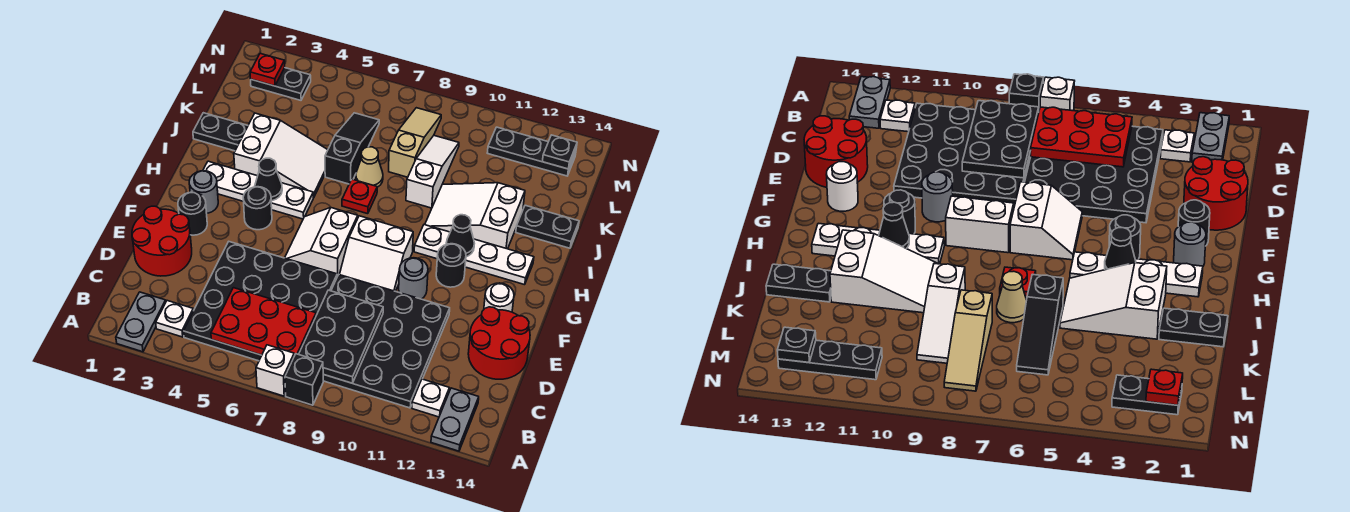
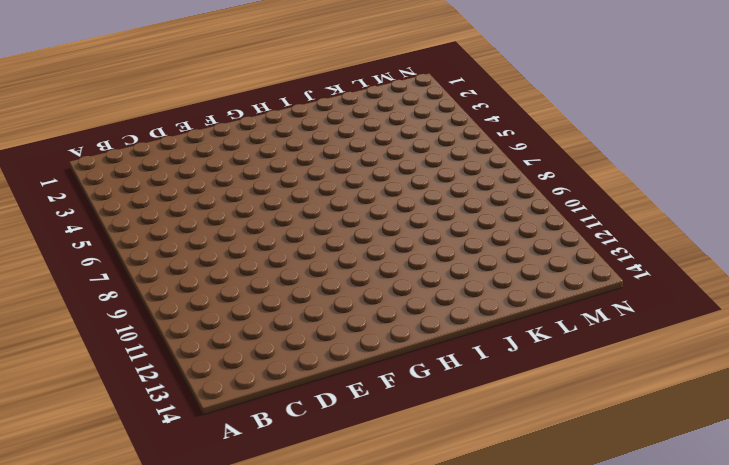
none -> grey 1x2 plate [116,292,166,352]
none -> white 1x1 brick [256,345,294,396]
none -> black 1x1 brick [285,354,324,405]
none -> grey 1x2 plate [431,388,479,451]

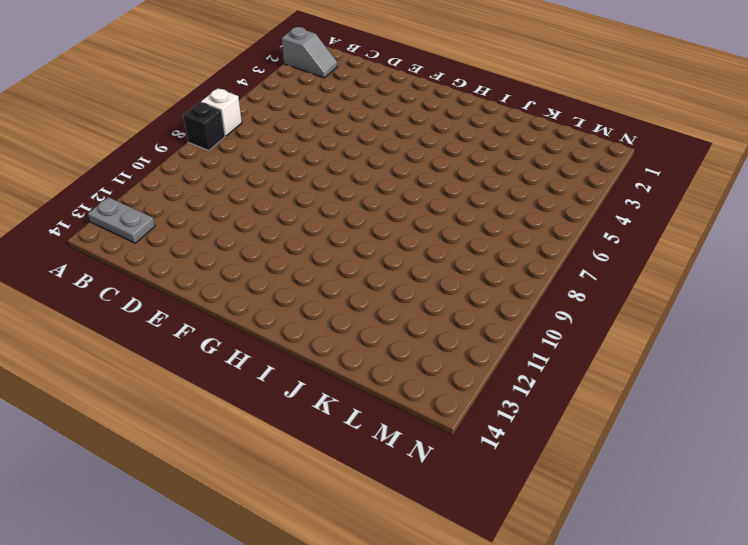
grey 1x2 slope [282,27,337,78] -> grey 1x2 plate [116,292,166,352]
none -> white 1x1 plate [156,301,193,337]
none -> black 4x4 plate [184,242,337,361]
none -> black 4x4 plate [323,275,450,408]
none -> white 1x1 plate [412,379,449,417]

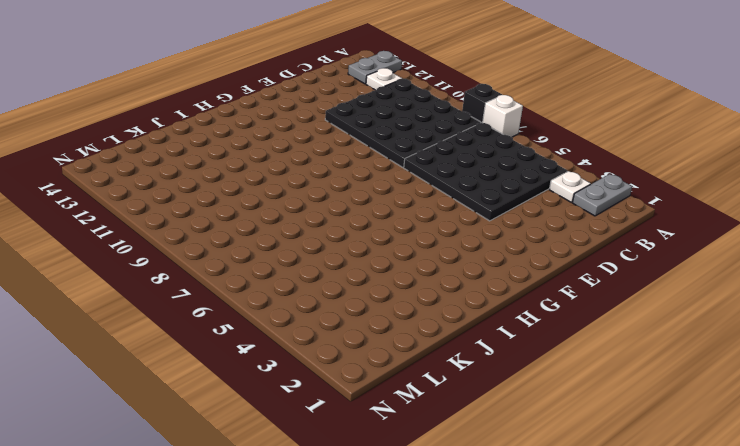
none -> red 2x2 round brick [132,206,192,276]
none -> red 2x2 round brick [468,307,530,379]
none -> black 1x1 round brick [178,192,207,235]
none -> white 2x2 slope [285,208,358,276]

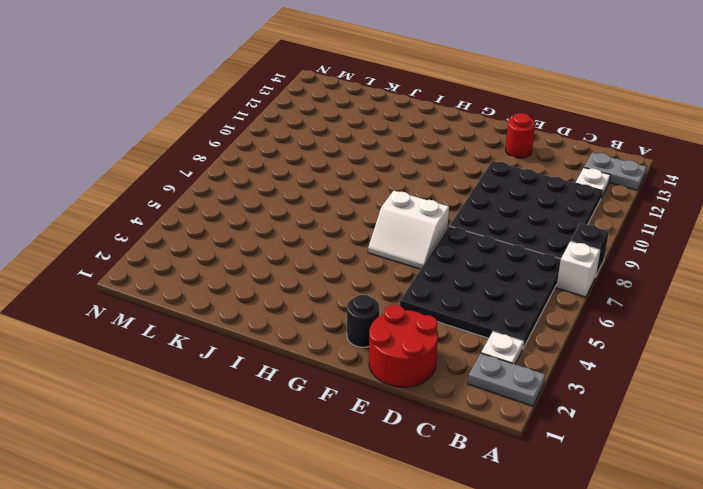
red 1x1 round brick [505,113,535,158] -> red 2x2 round brick [468,307,530,379]
none -> white 2x2 slope [339,216,413,291]
none -> grey 1x1 round brick [399,258,428,299]
none -> white 1x1 round brick [484,283,514,312]
none -> grey 1x1 round brick [189,171,218,213]

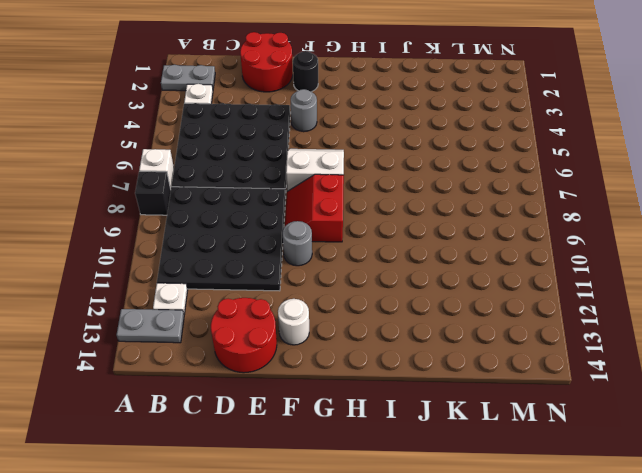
grey 1x1 round brick [291,89,317,132] -> grey 1x1 round brick moved to [189,171,218,213]
red 2x2 slope [285,174,344,242] -> white 2x2 slope [339,216,413,291]
none -> black 1x1 round brick [243,187,272,230]
none -> black 1x1 round brick [436,244,466,287]
none -> white 1x4 plate [203,161,313,219]
none -> white 1x4 plate [414,225,534,285]

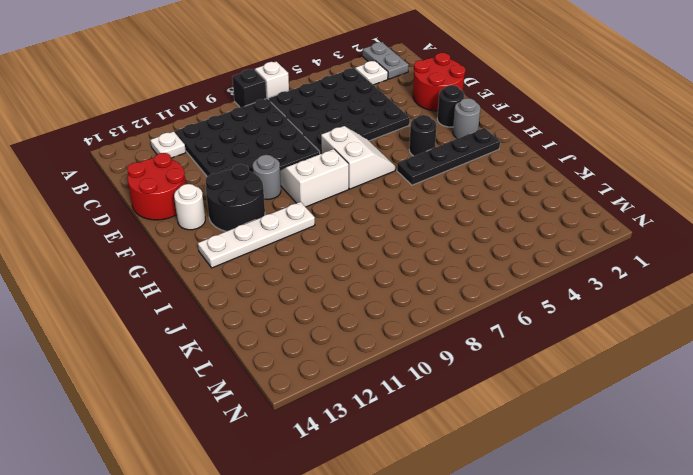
black 2x2 round brick [205,164,265,231] -> black 1x1 round brick [436,244,466,287]
black 1x4 plate [397,128,500,185] -> white 1x4 plate [203,161,313,219]
none -> grey 1x2 plate [431,388,479,451]
none -> white 2x3 slope [234,113,328,198]
none -> red 1x1 plate [342,179,377,214]
none -> white 2x3 slope [425,183,525,249]

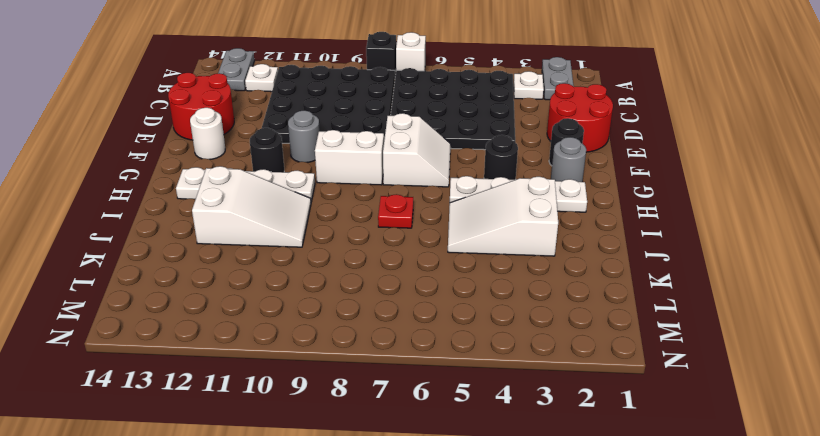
none -> black 1x2 plate [193,113,248,151]
none -> black 1x3 slope [325,113,379,184]
none -> tan 1x1 cone [356,147,383,187]
none -> white 1x3 slope [406,136,459,208]

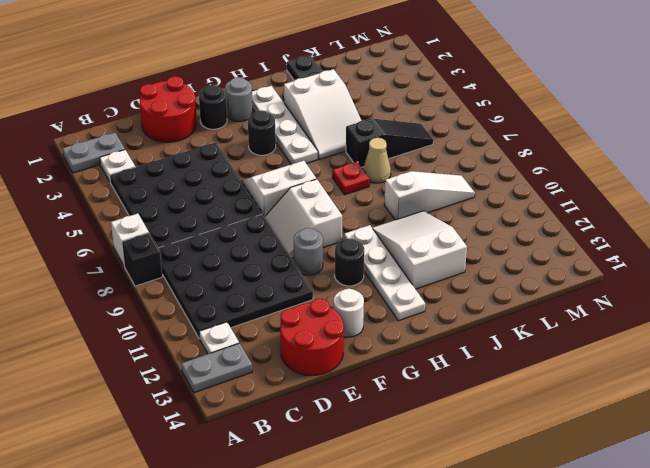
none -> black 1x2 plate [516,205,579,248]
none -> tan 1x3 slope [389,108,441,177]
none -> black 1x2 plate [251,68,311,100]
none -> black 1x3 plate [487,127,576,176]

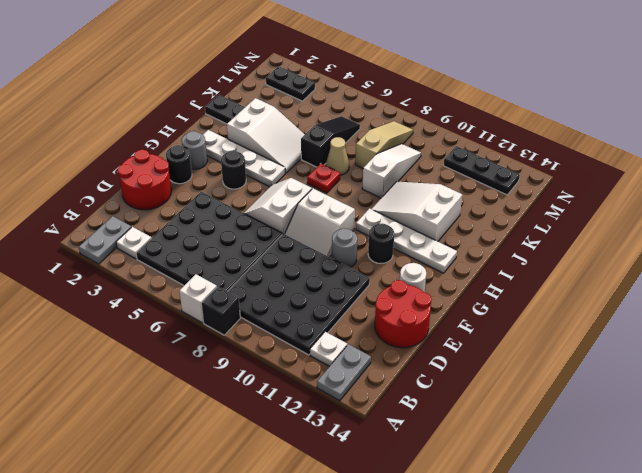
none -> black 1x2 plate [516,205,579,248]
none -> red 2x3 plate [211,288,316,356]
none -> black 2x3 plate [299,290,383,383]
none -> black 1x1 cone [255,158,282,201]

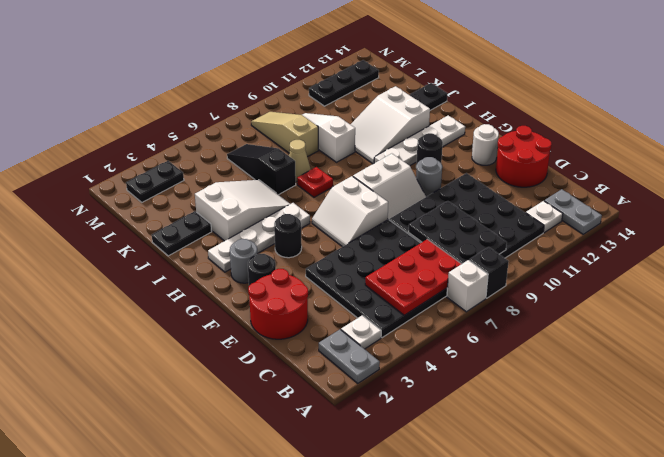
none -> black 1x1 cone [255,158,282,201]
none -> black 1x1 cone [446,215,475,257]
none -> red 1x1 plate [250,53,285,86]
none -> black 1x1 plate [543,135,577,169]

